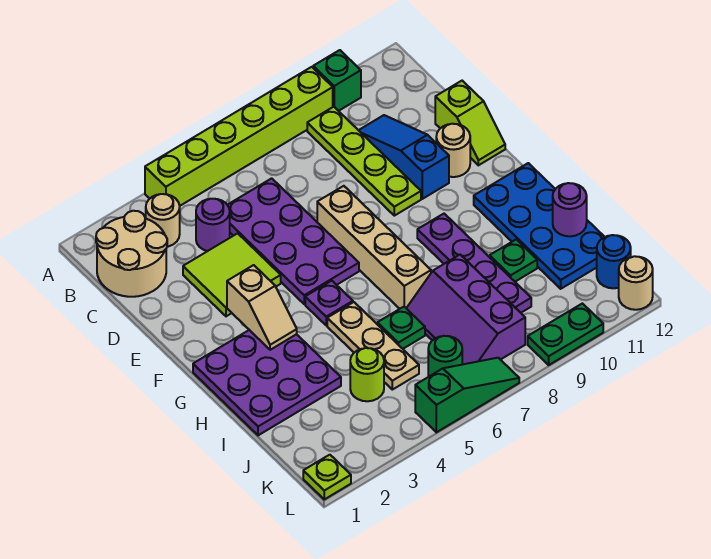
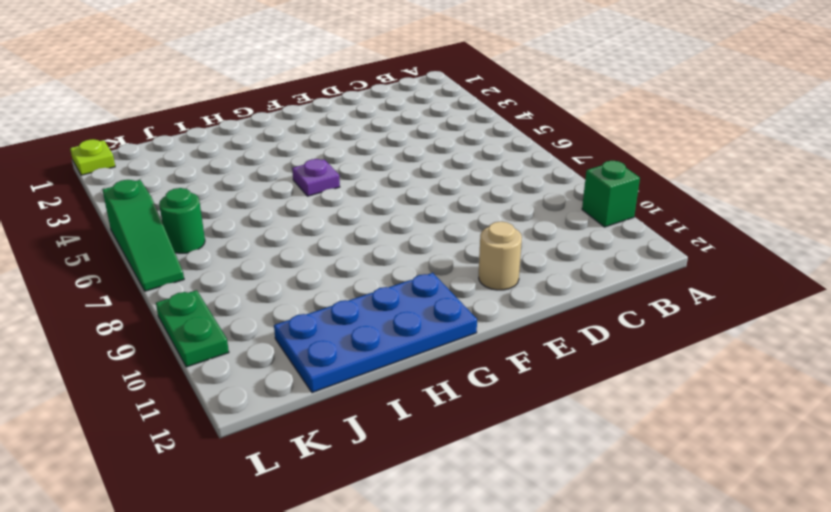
none -> lime 1x6 brick [145,67,333,206]
none -> tan 2x2 round brick [96,211,167,297]
none -> tan 1x1 round brick [146,194,180,247]

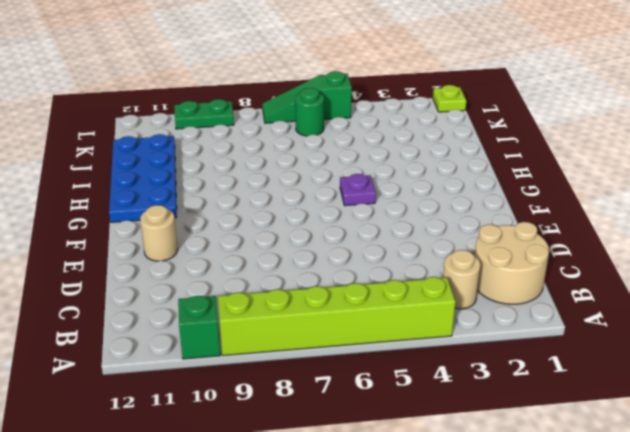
none -> lime 1x4 plate [307,107,421,216]
none -> purple 1x1 round brick [196,199,230,251]
none -> purple 2x4 plate [228,178,359,304]

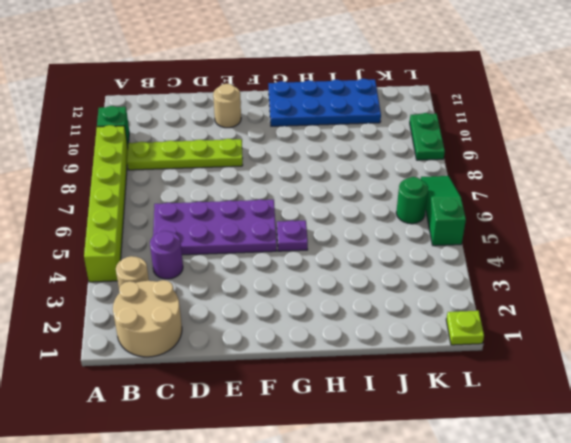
none -> blue 1x3 slope [359,115,449,199]
none -> lime 2x2 tile [183,233,281,316]
none -> lime 1x2 slope [435,81,505,165]

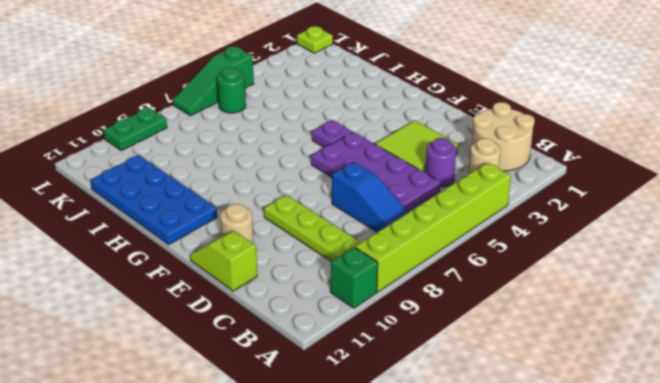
blue 1x3 slope [332,162,408,232] -> blue 1x3 slope moved to [359,115,449,199]
none -> tan 1x4 brick [317,186,431,309]
none -> purple 3x3 plate [193,330,341,435]
none -> purple 1x4 plate [417,214,531,313]

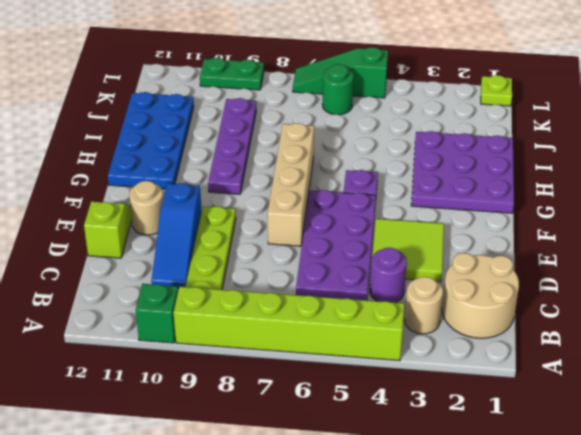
none -> tan 1x3 plate [327,302,419,390]
none -> green 1x1 plate [377,307,425,349]
none -> purple 2x3 slope [406,255,525,364]

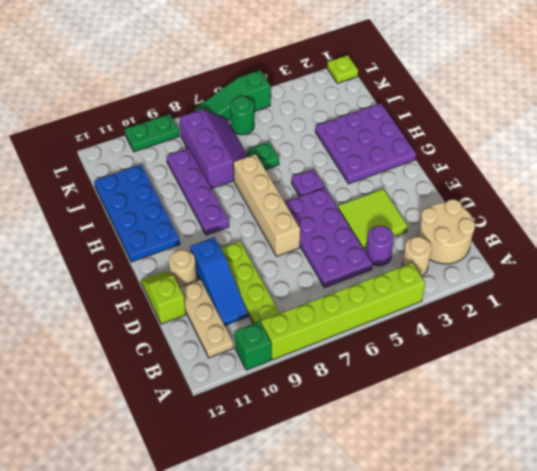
tan 1x3 plate [180,280,233,358] -> tan 1x3 plate moved to [327,302,419,390]
none -> green 1x1 plate [490,239,537,282]
none -> lime 1x1 round brick [350,348,384,401]
none -> blue 1x1 round brick [597,235,631,288]

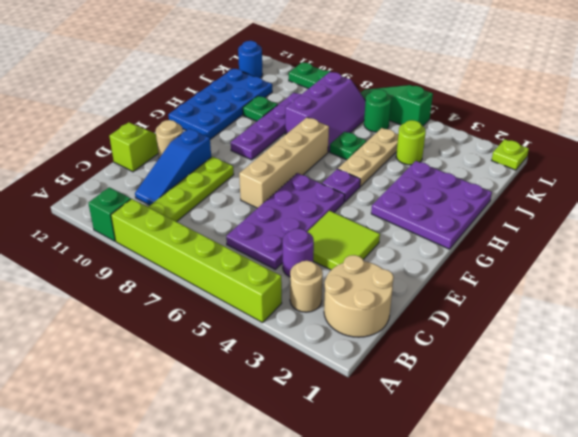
none -> tan 1x1 round brick [619,256,653,310]
none -> tan 1x2 slope [227,265,297,350]
none -> purple 1x1 round brick [553,183,587,236]

